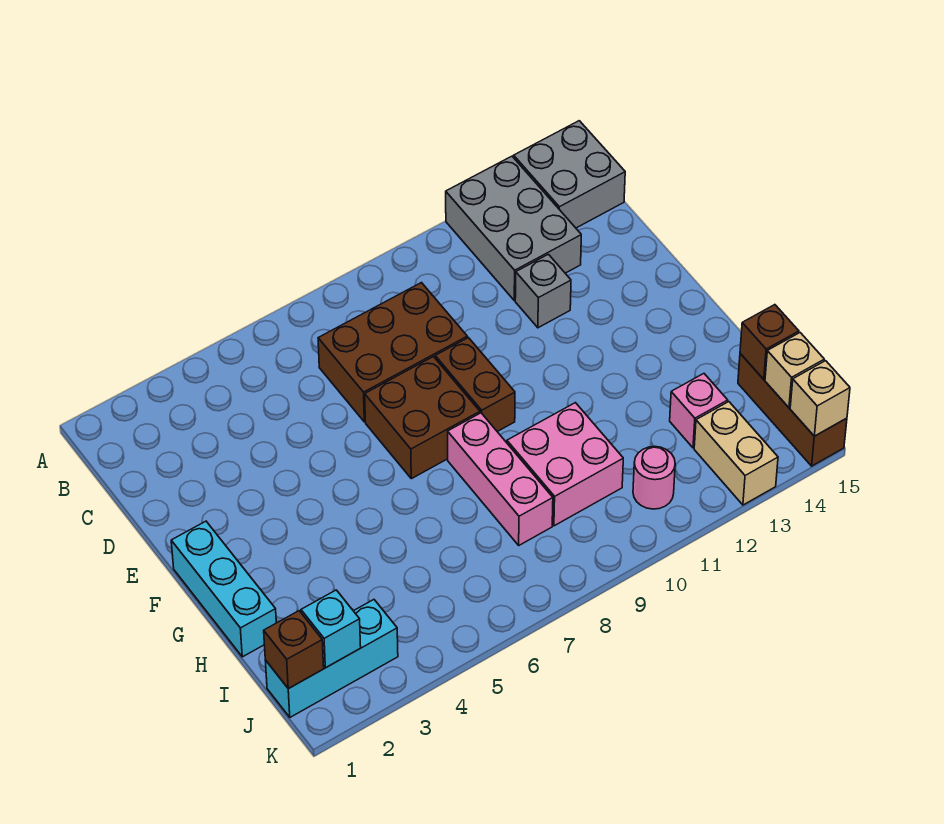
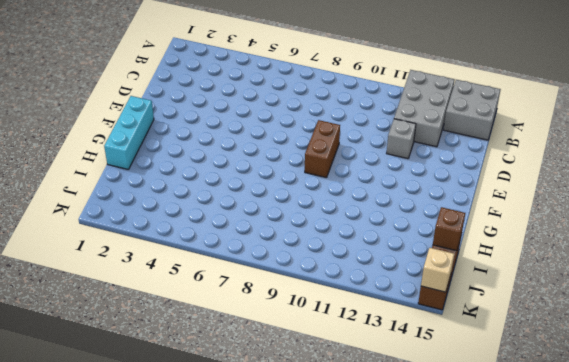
none -> brown 2x3 brick [318,283,467,422]
none -> brown 2x2 brick [365,357,480,479]
none -> pink 1x3 brick [448,413,553,545]

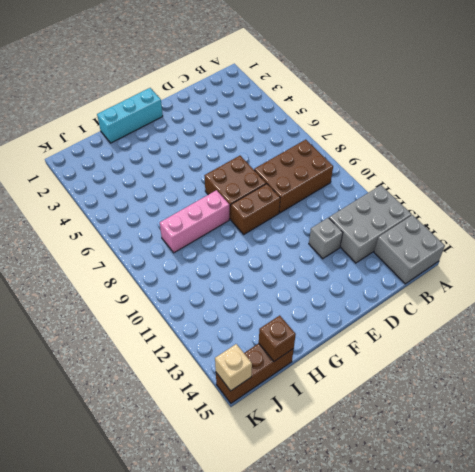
brown 2x3 brick [254,140,333,213] -> brown 2x3 brick turned to [318,283,467,422]
none -> pink 2x2 brick [507,403,623,526]
none -> pink 1x1 brick [670,374,728,448]
none -> cyan 1x3 brick [265,600,398,717]

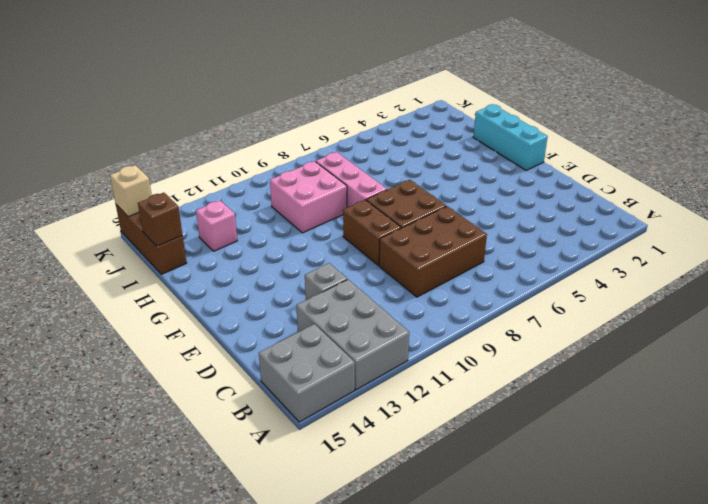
none -> cyan 1x3 brick [265,600,398,717]
none -> pink 1x1 round brick [633,446,675,509]
none -> tan 1x2 brick [694,402,778,505]

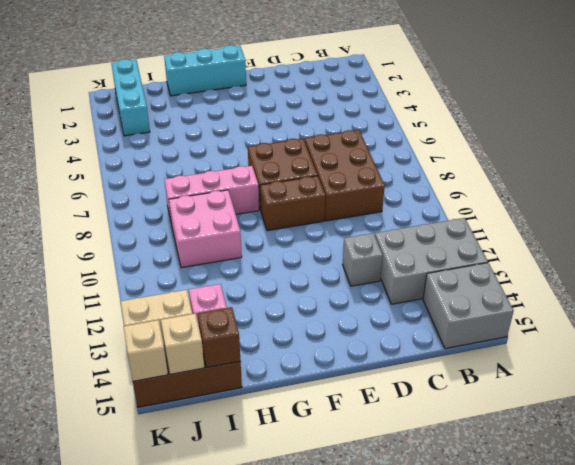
none -> pink 1x1 round brick [633,446,675,509]
none -> brown 1x1 brick [264,611,324,689]
none -> cyan 1x1 brick [301,590,361,668]

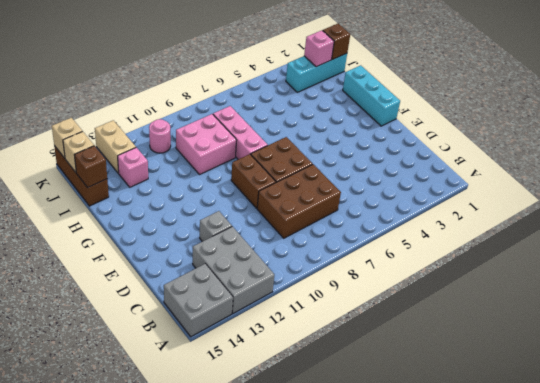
pink 1x1 brick [304,30,334,67] -> cyan 1x1 brick [301,590,361,668]

